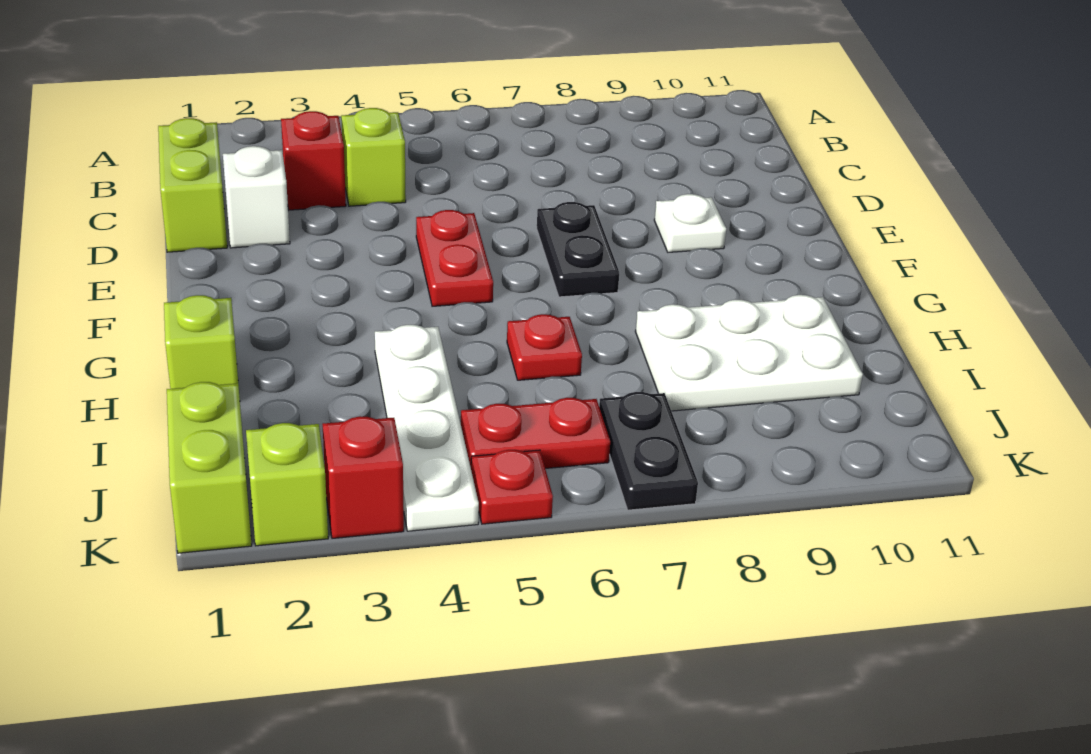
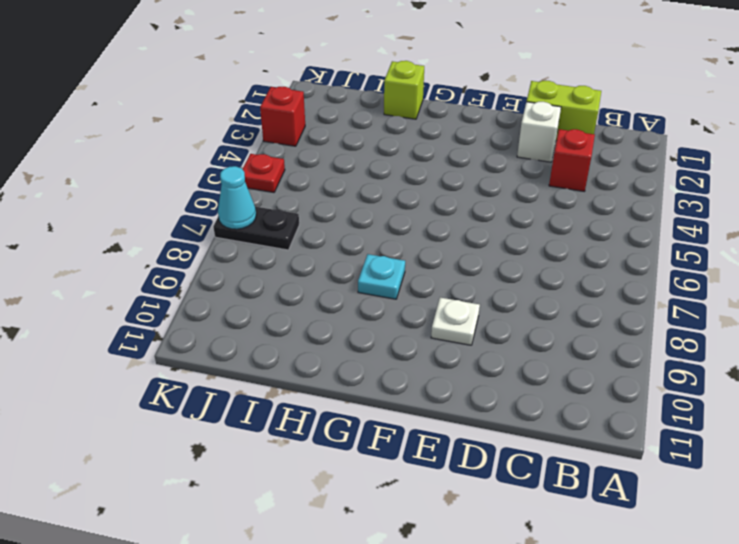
cyan 1x1 plate [358,254,405,299] -> none
cyan 1x1 cone [218,166,256,229] -> none
none -> lime 1x1 brick [341,108,406,206]
none -> red 1x2 plate [416,210,493,306]
none -> black 1x2 plate [537,202,619,297]

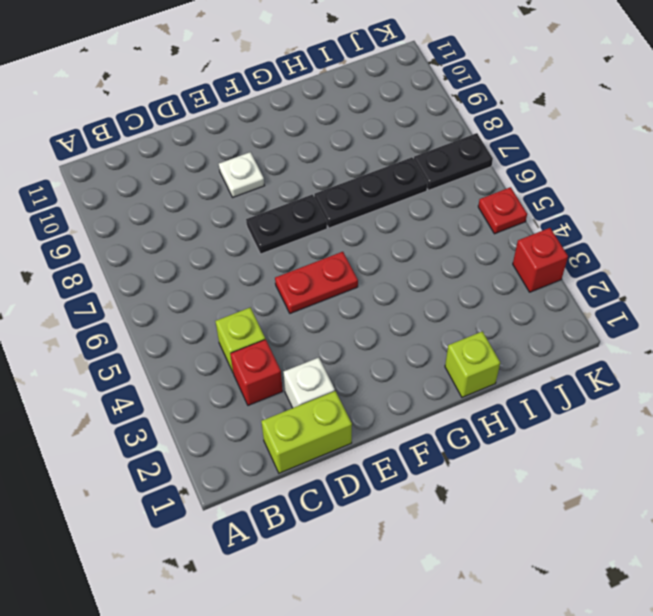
black 1x3 plate [314,157,428,228] -> none
none -> white 1x4 plate [375,325,479,531]
none -> red 1x1 plate [507,314,582,380]
none -> white 2x3 plate [635,295,863,411]

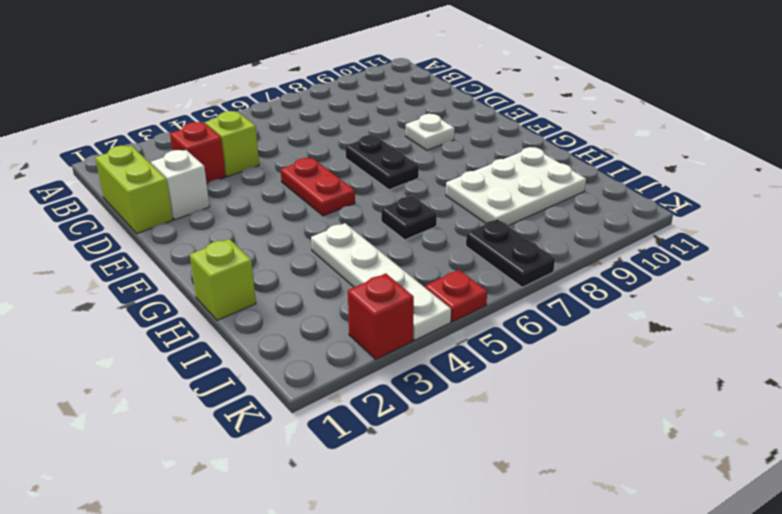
black 1x1 plate [381,196,437,240] -> red 1x1 plate [507,314,582,380]
none -> lime 1x2 brick [167,382,252,553]
none -> red 1x2 plate [461,398,610,468]
none -> lime 1x1 brick [246,423,328,546]

